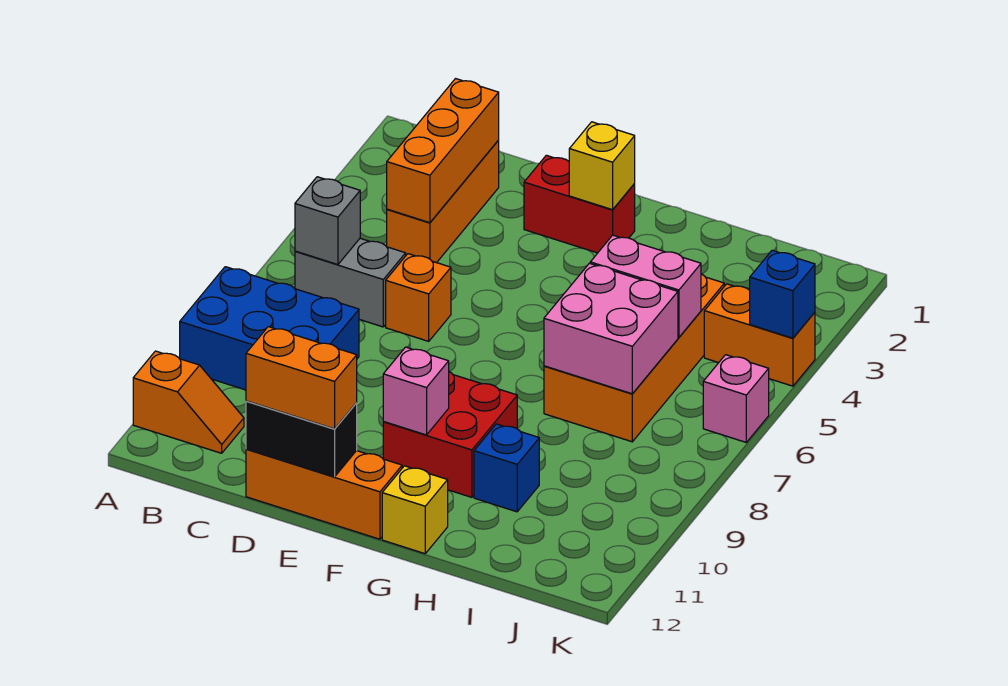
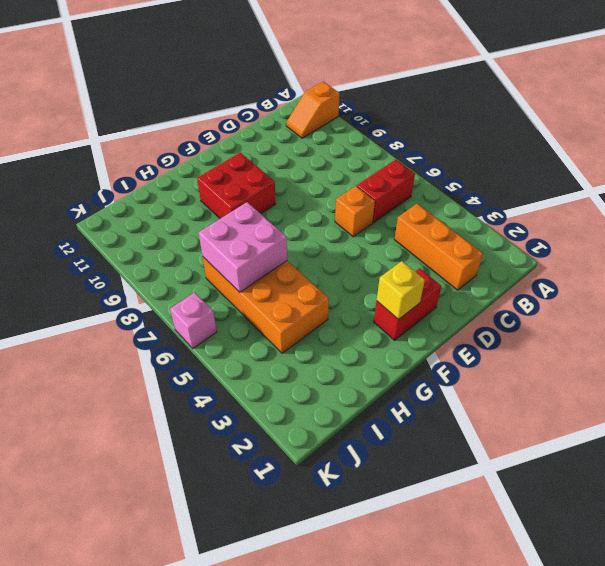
red 1x2 brick [357,160,415,223] -> grey 1x2 brick [295,238,406,327]
none -> blue 2x3 brick [180,267,359,390]
none -> orange 1x3 brick [246,449,402,539]
none -> yellow 1x1 brick [382,466,448,554]

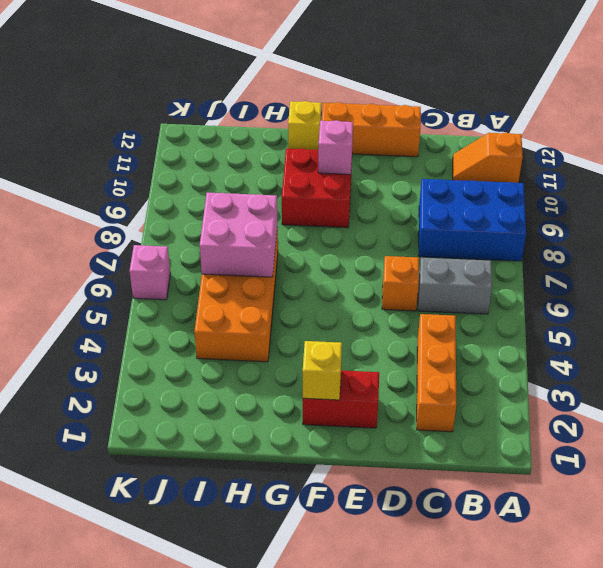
none -> blue 1x1 brick [474,424,539,512]
none -> orange 1x2 brick [704,284,815,386]
none -> grey 1x1 brick [295,177,360,265]

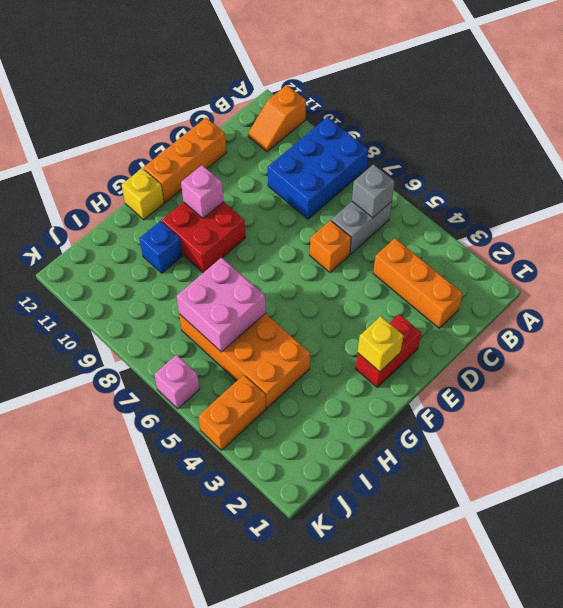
none -> orange 1x3 brick [387,79,499,223]
none -> black 1x2 brick [246,401,357,477]
none -> pink 1x2 brick [590,235,701,337]

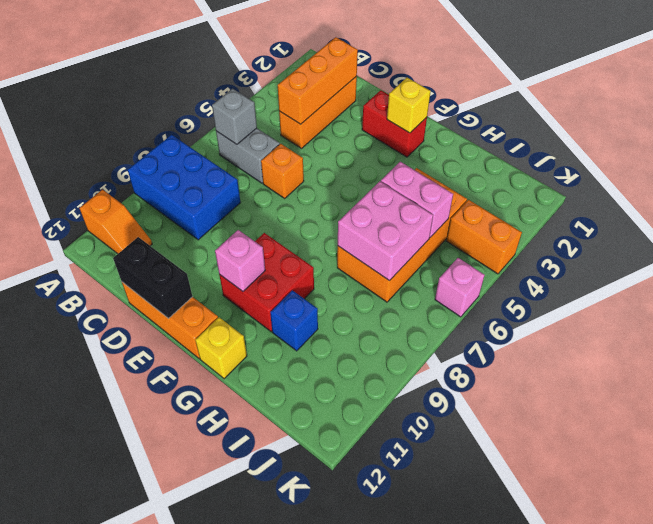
none -> blue 1x1 brick [750,250,815,338]
none -> orange 1x2 brick [246,327,357,429]

